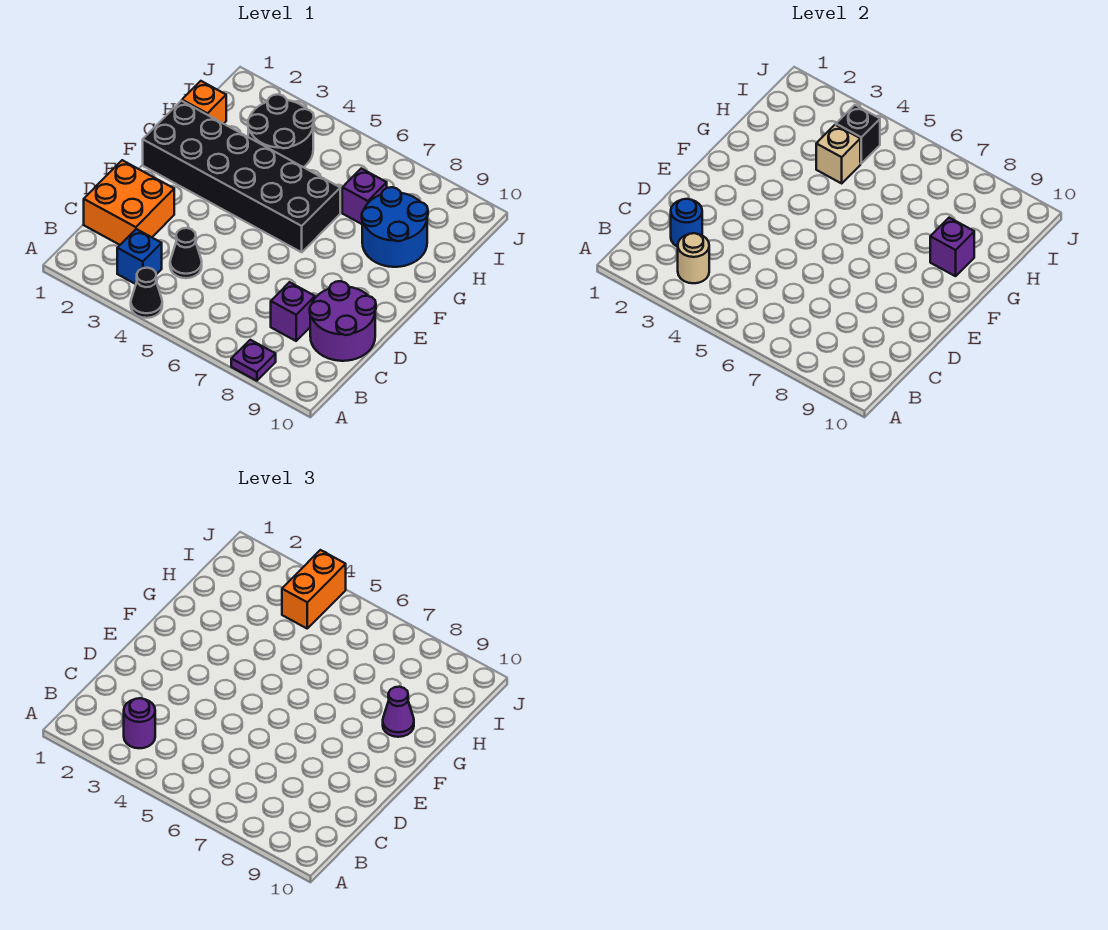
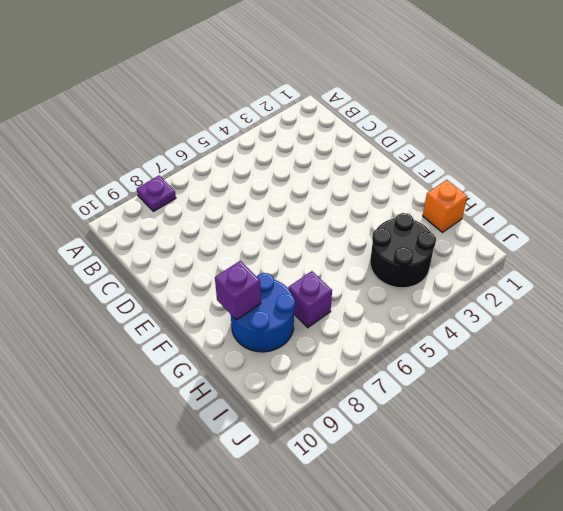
none -> black 1x1 cone [131,268,162,318]
none -> blue 1x1 brick [117,229,162,284]
none -> orange 2x2 brick [84,160,174,245]

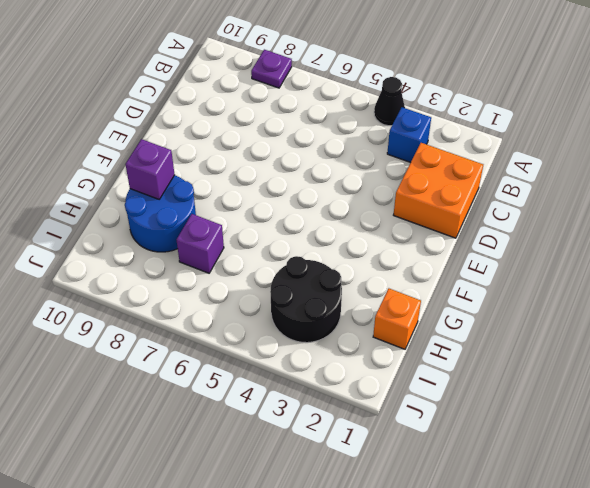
none -> black 1x1 cone [170,228,202,278]
none -> purple 1x1 brick [271,282,315,341]
none -> purple 2x2 round brick [310,281,376,361]

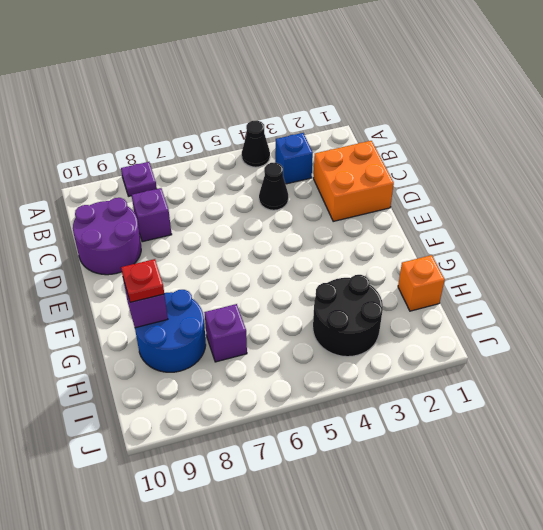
red 1x1 plate [121,259,164,302] -> purple 1x1 cone [383,687,414,737]
none -> black 2x6 brick [143,101,340,252]
none -> tan 1x1 round brick [678,233,709,283]
none -> blue 1x1 round brick [671,199,702,247]

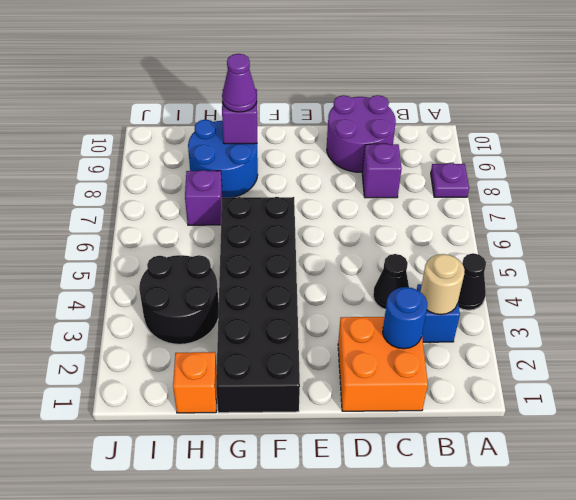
none -> tan 1x1 brick [816,125,860,183]
none -> black 1x1 brick [836,105,880,163]
none -> purple 1x1 round brick [124,698,155,748]

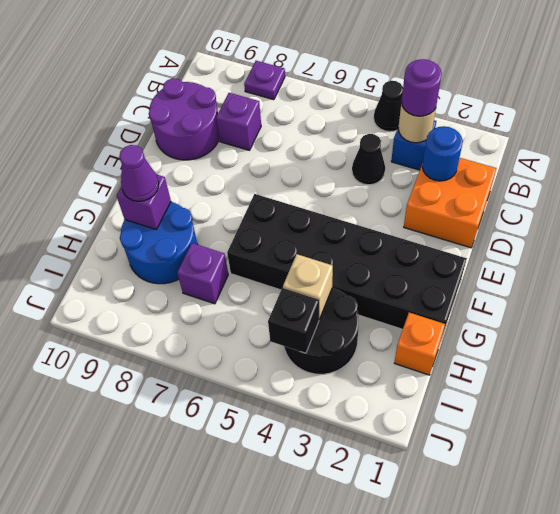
none -> orange 1x2 brick [282,550,346,628]

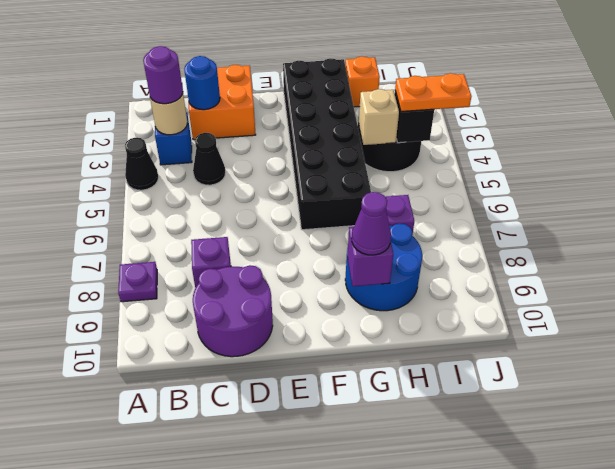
orange 1x2 plate [395,73,471,112] -> orange 1x2 brick [282,550,346,628]

